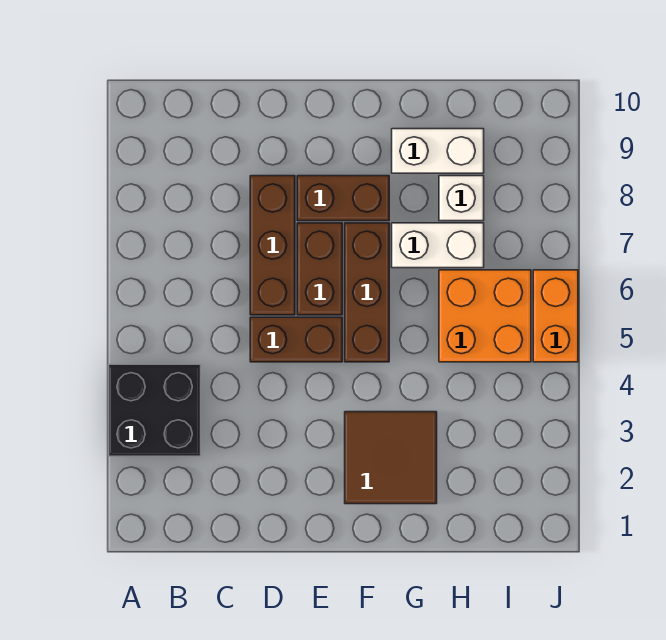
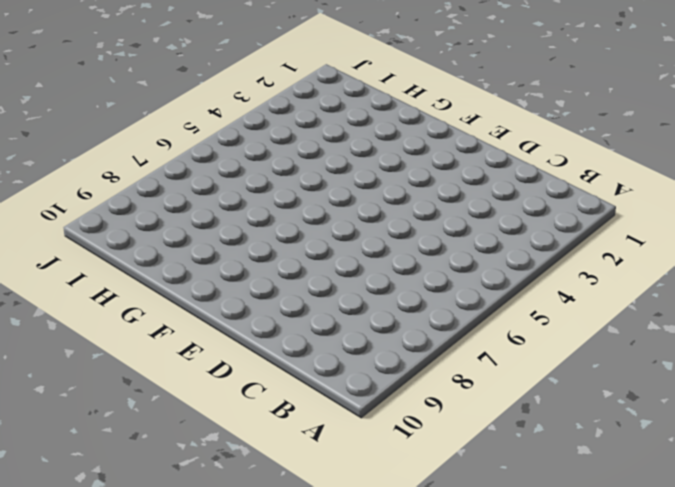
none -> black 2x2 brick [109,364,201,456]
none -> brown 1x2 brick [250,317,342,362]
none -> brown 1x3 brick [250,176,295,315]

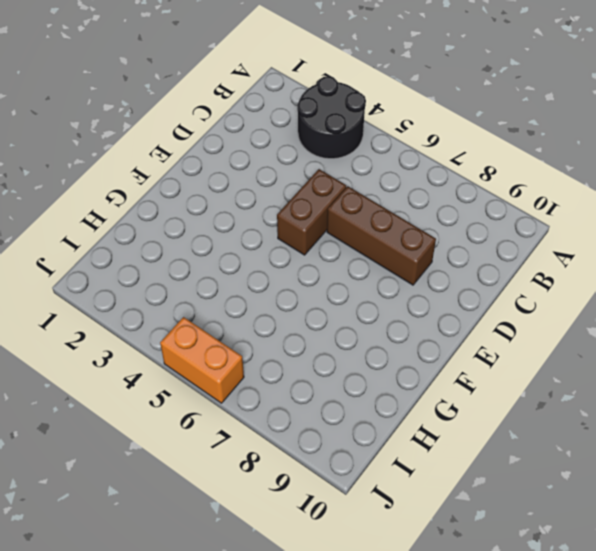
black 2x2 round brick [297,76,366,159] -> black 2x2 brick [109,364,201,456]
none -> brown 1x2 brick [297,223,342,315]
none -> brown 1x2 brick [297,176,389,221]
none -> brown 2x2 tile [345,412,437,504]

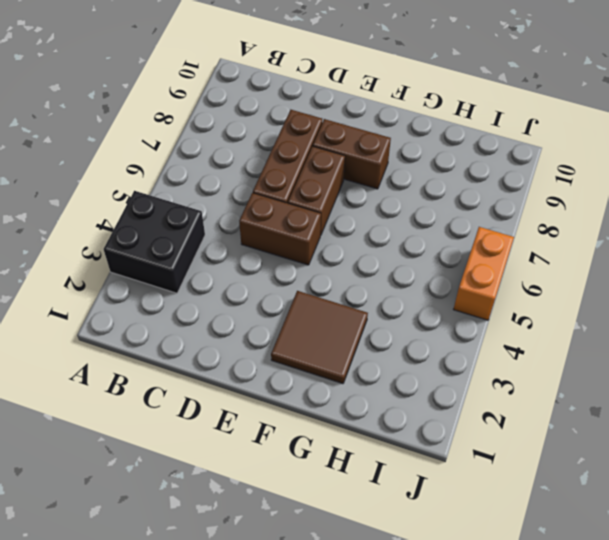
none -> brown 1x3 brick [345,223,389,362]
none -> white 1x2 brick [392,223,484,268]
none -> white 1x2 brick [392,129,484,173]

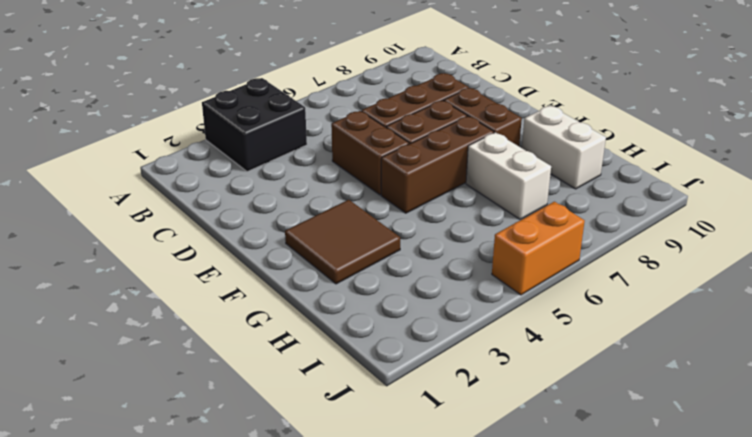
none -> orange 2x2 brick [439,270,531,362]
none -> white 1x1 brick [439,176,484,221]

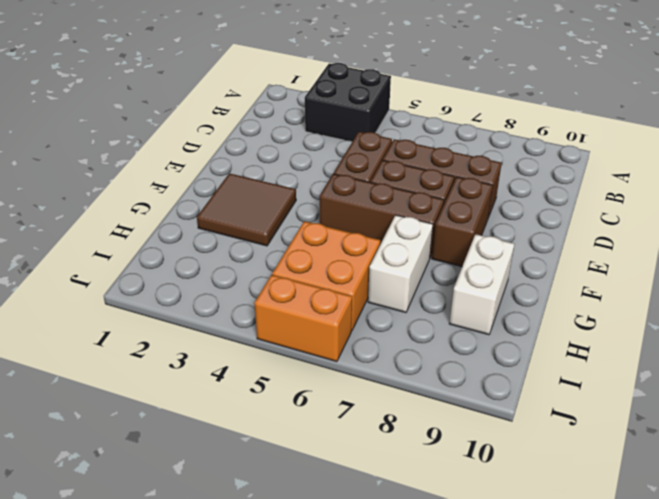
none -> white 1x1 brick [439,176,484,221]

